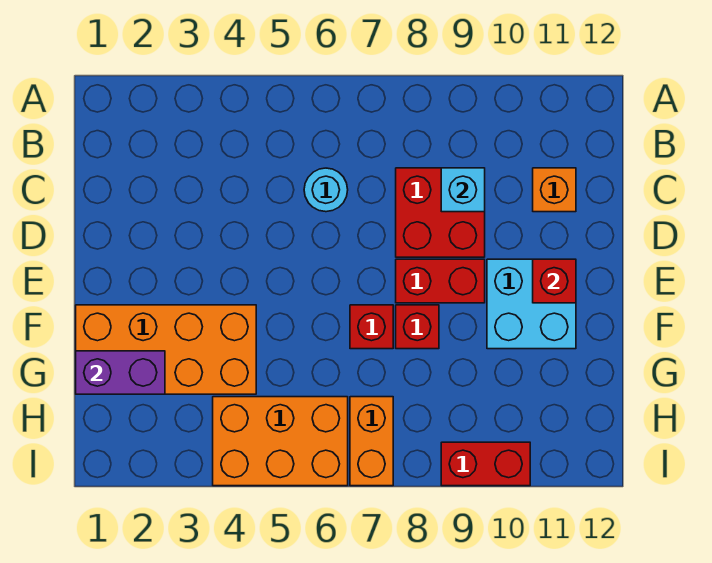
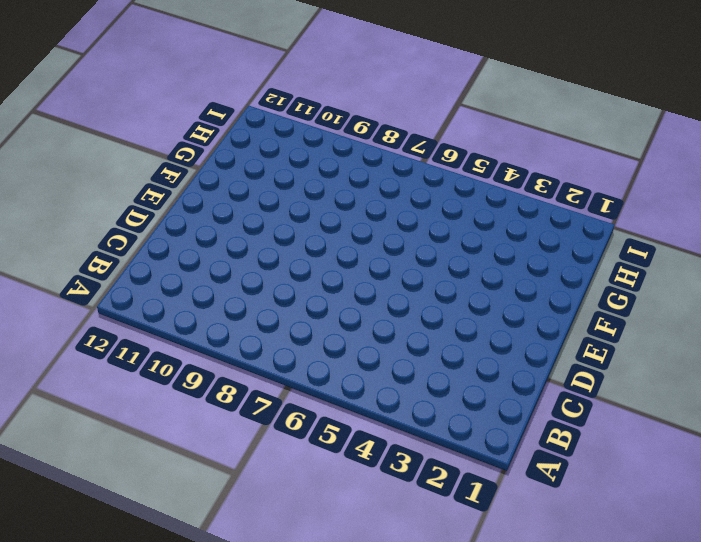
none -> cyan 1x1 round brick [304,168,348,212]
none -> red 2x2 brick [396,168,485,257]
none -> orange 1x1 brick [533,168,576,212]

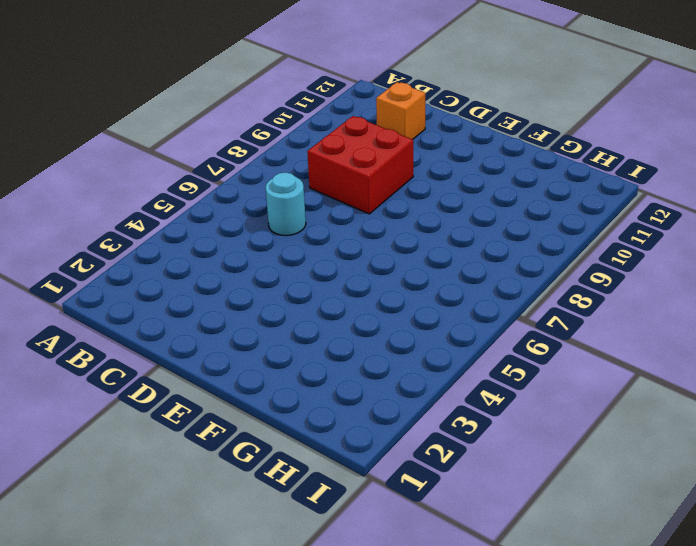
none -> red 1x2 brick [396,259,485,303]
none -> cyan 2x2 brick [487,259,576,349]
none -> orange 2x4 brick [76,305,256,394]

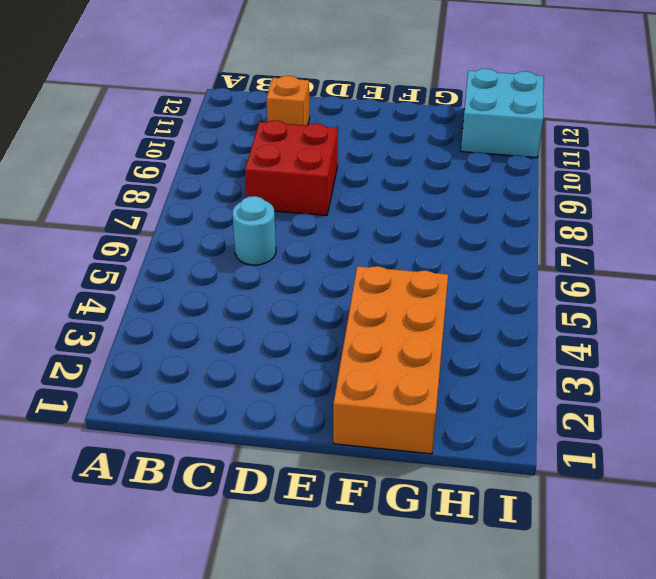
cyan 2x2 brick [461,69,544,158] -> cyan 2x2 brick moved to [487,259,576,349]
none -> red 1x2 brick [396,259,485,303]
none -> red 1x1 brick [350,305,393,349]
none -> red 1x1 brick [396,305,439,349]

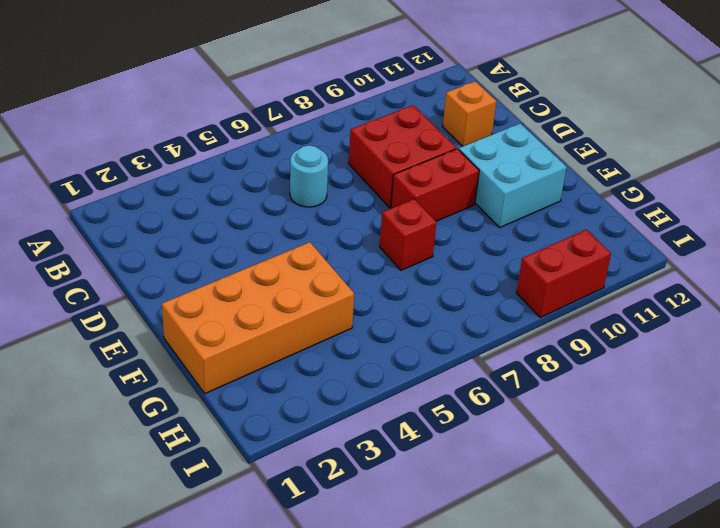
none -> red 1x1 brick [396,305,439,349]
none -> orange 2x3 brick [213,397,348,486]
none -> orange 1x2 brick [350,397,393,486]

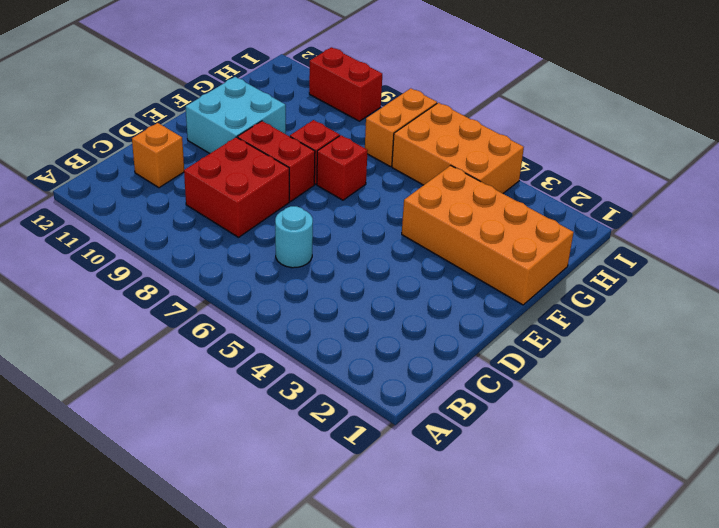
none -> cyan 1x1 brick [441,168,485,212]
none -> red 1x1 brick [533,259,576,303]
none -> purple 1x2 brick [76,351,165,394]

